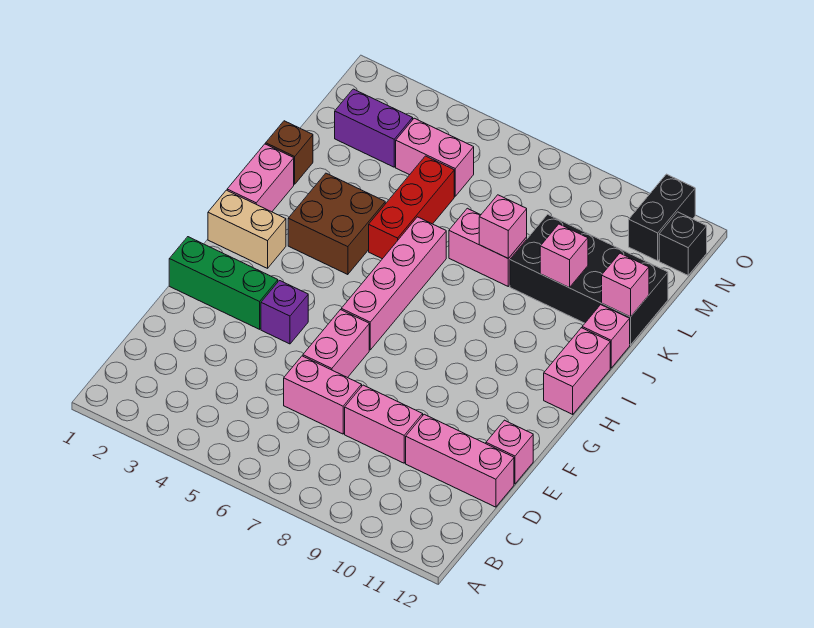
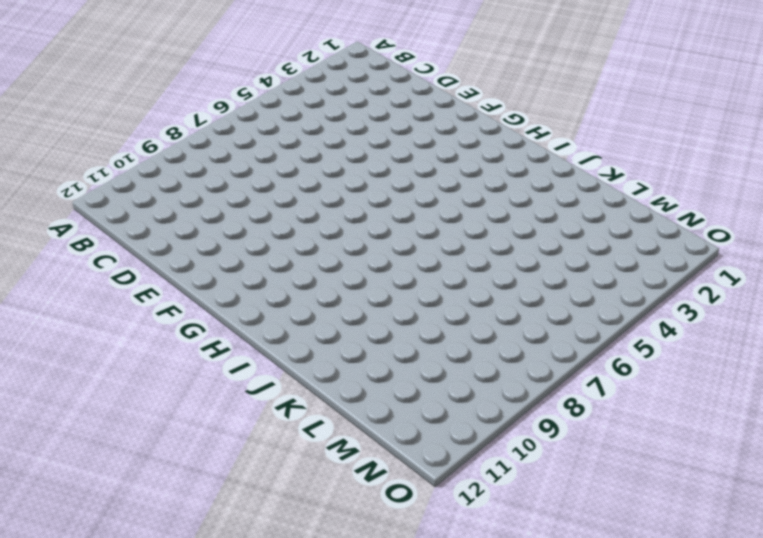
none -> pink 1x2 brick [284,356,362,434]
none -> pink 1x2 brick [345,385,423,463]
none -> pink 1x3 brick [406,414,514,507]

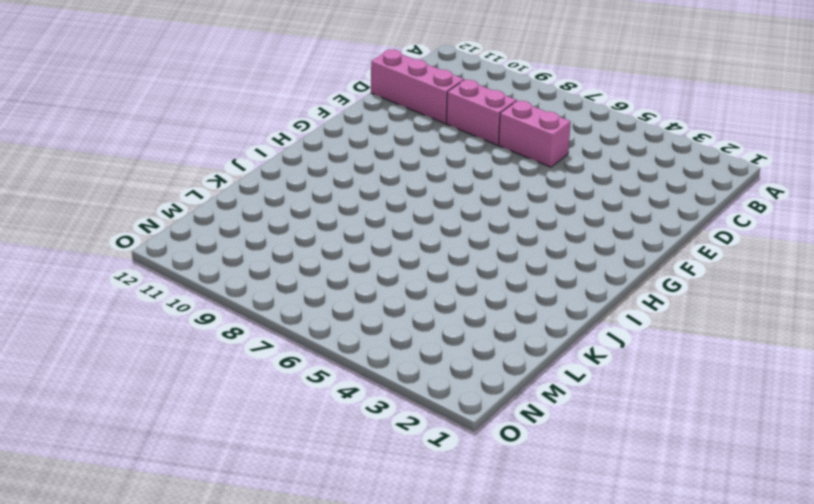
none -> pink 1x2 brick [303,310,369,378]
none -> pink 1x1 brick [486,420,533,484]
none -> green 1x3 brick [169,237,278,329]

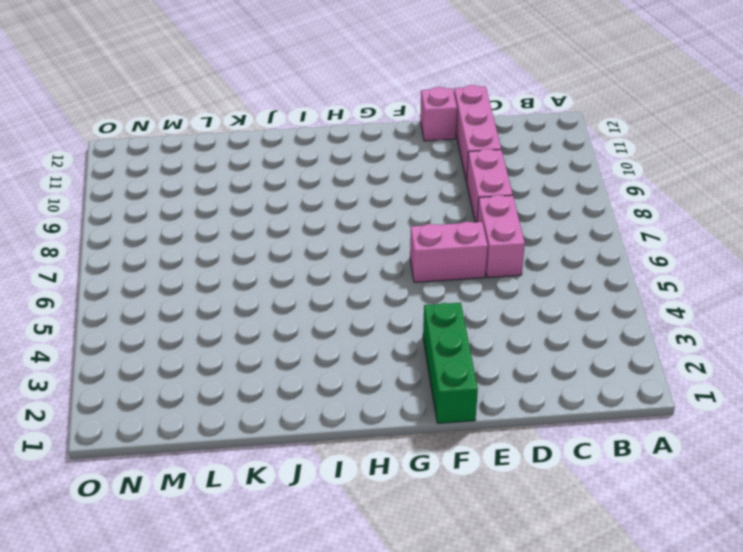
none -> purple 1x1 brick [261,281,308,344]
none -> pink 1x4 brick [341,217,446,350]
none -> tan 1x2 brick [208,190,286,268]

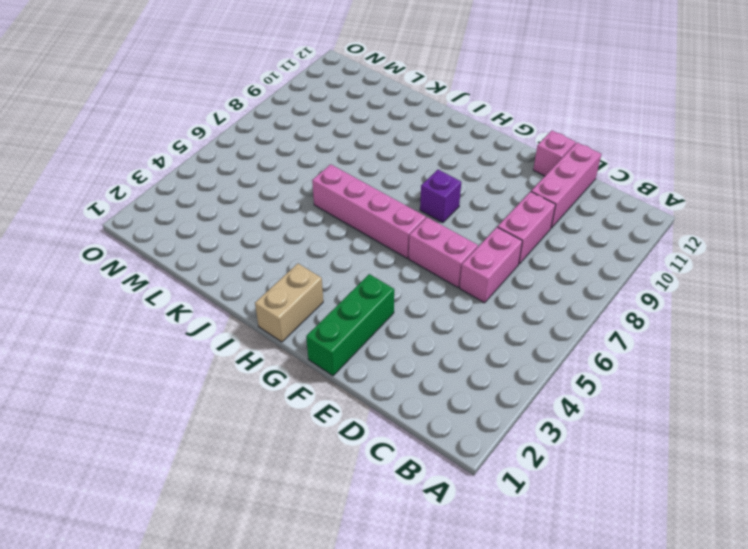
purple 1x1 brick [420,170,461,223] -> purple 1x1 brick moved to [261,281,308,344]
none -> pink 1x2 brick [544,328,610,414]
none -> pink 1x2 brick [227,144,294,212]
none -> brown 2x2 brick [288,173,385,275]

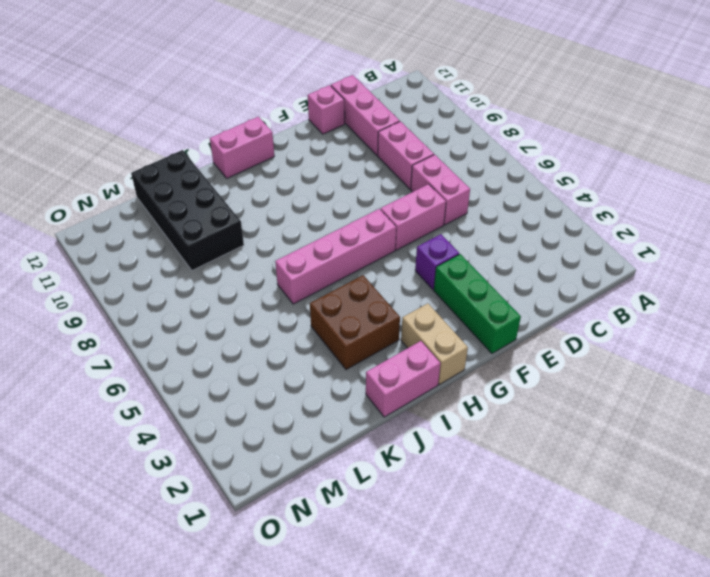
none -> red 1x3 brick [369,156,454,259]
none -> pink 1x1 brick [582,305,630,368]
none -> brown 1x1 brick [266,121,313,184]

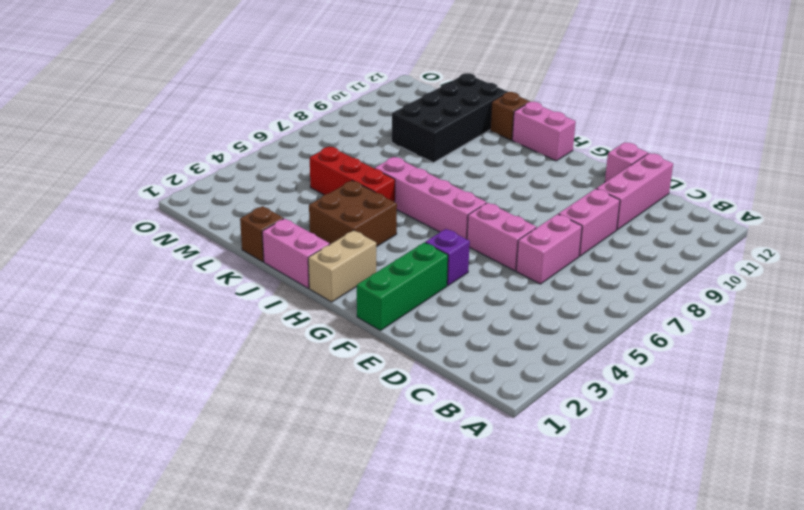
brown 1x1 brick [490,92,530,140] -> pink 1x1 brick [582,305,630,368]
none -> pink 1x2 brick [449,208,527,286]
none -> purple 1x2 brick [335,89,413,167]
none -> pink 1x2 brick [396,118,474,196]

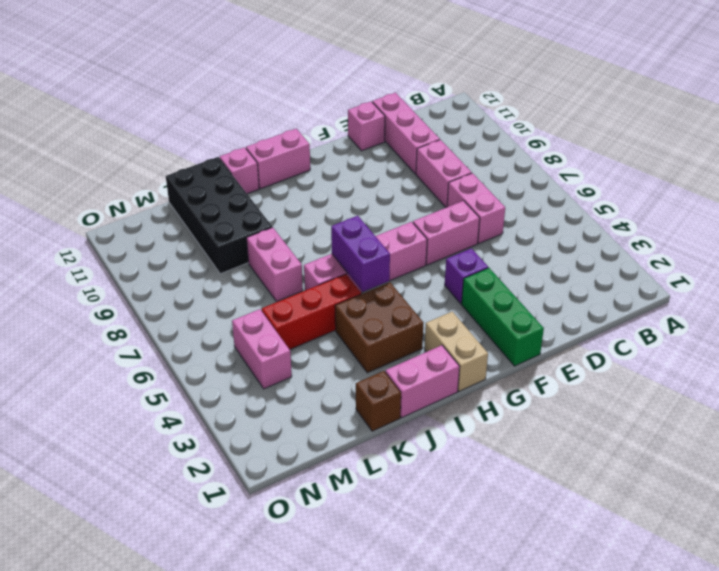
purple 1x2 brick [331,216,390,292] -> purple 1x2 brick moved to [335,89,413,167]
none -> black 1x2 brick [629,174,695,261]
none -> black 1x1 brick [659,212,707,275]
none -> pink 1x1 brick [479,195,527,258]

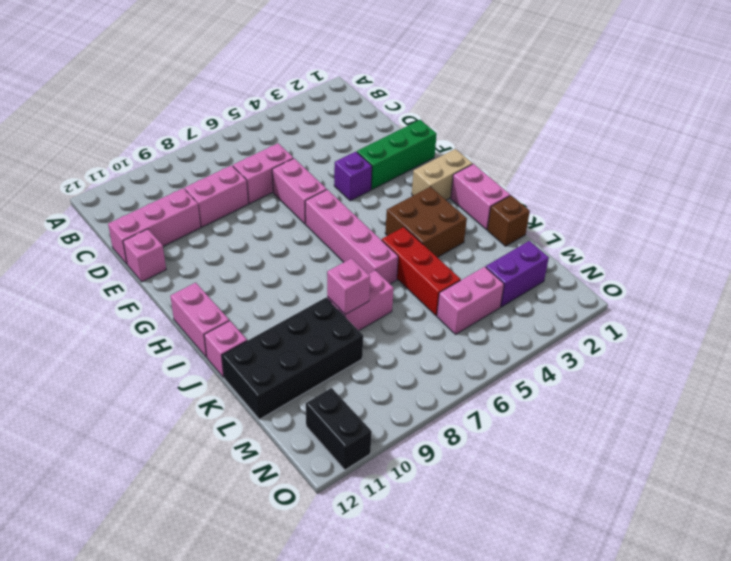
none -> black 1x1 brick [659,212,707,275]
none -> pink 1x1 brick [540,224,588,288]
none -> pink 1x1 brick [602,253,649,317]

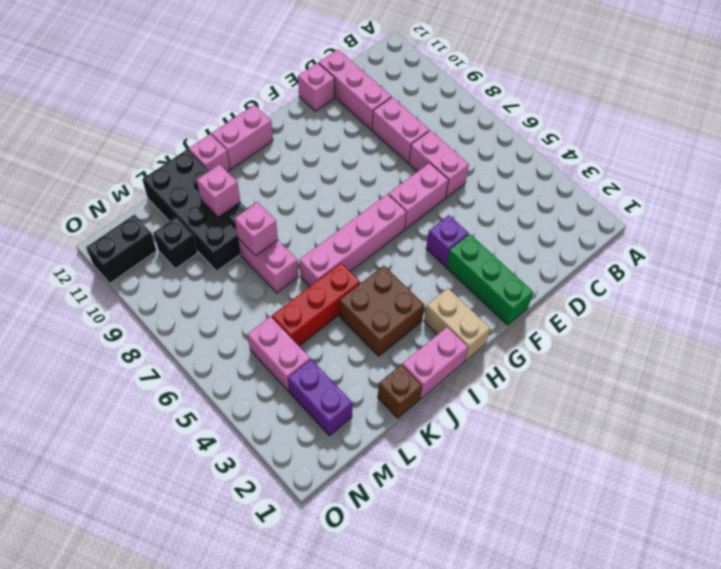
black 1x1 brick [153,217,197,269] -> black 1x1 brick moved to [659,212,707,275]
none -> pink 1x1 brick [602,253,649,317]

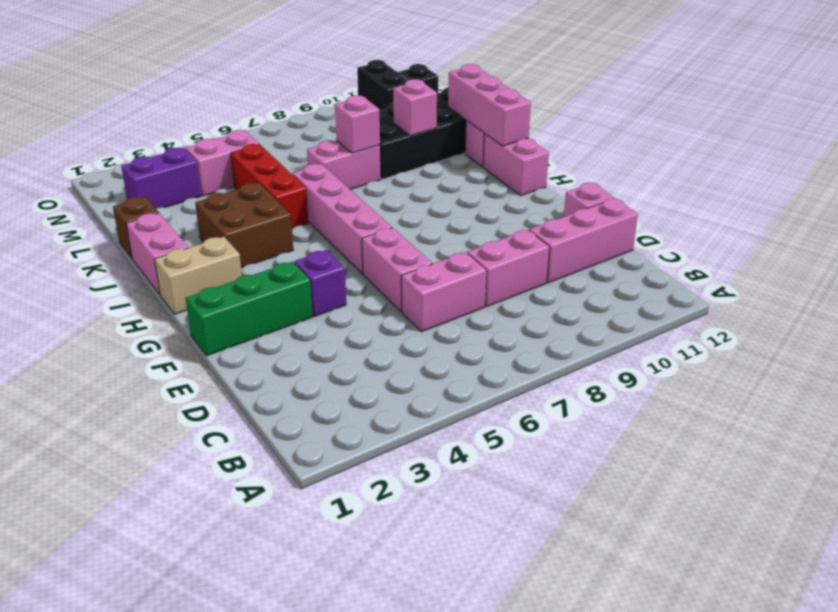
pink 1x3 brick [448,64,531,146] -> pink 1x1 brick [602,253,649,317]

